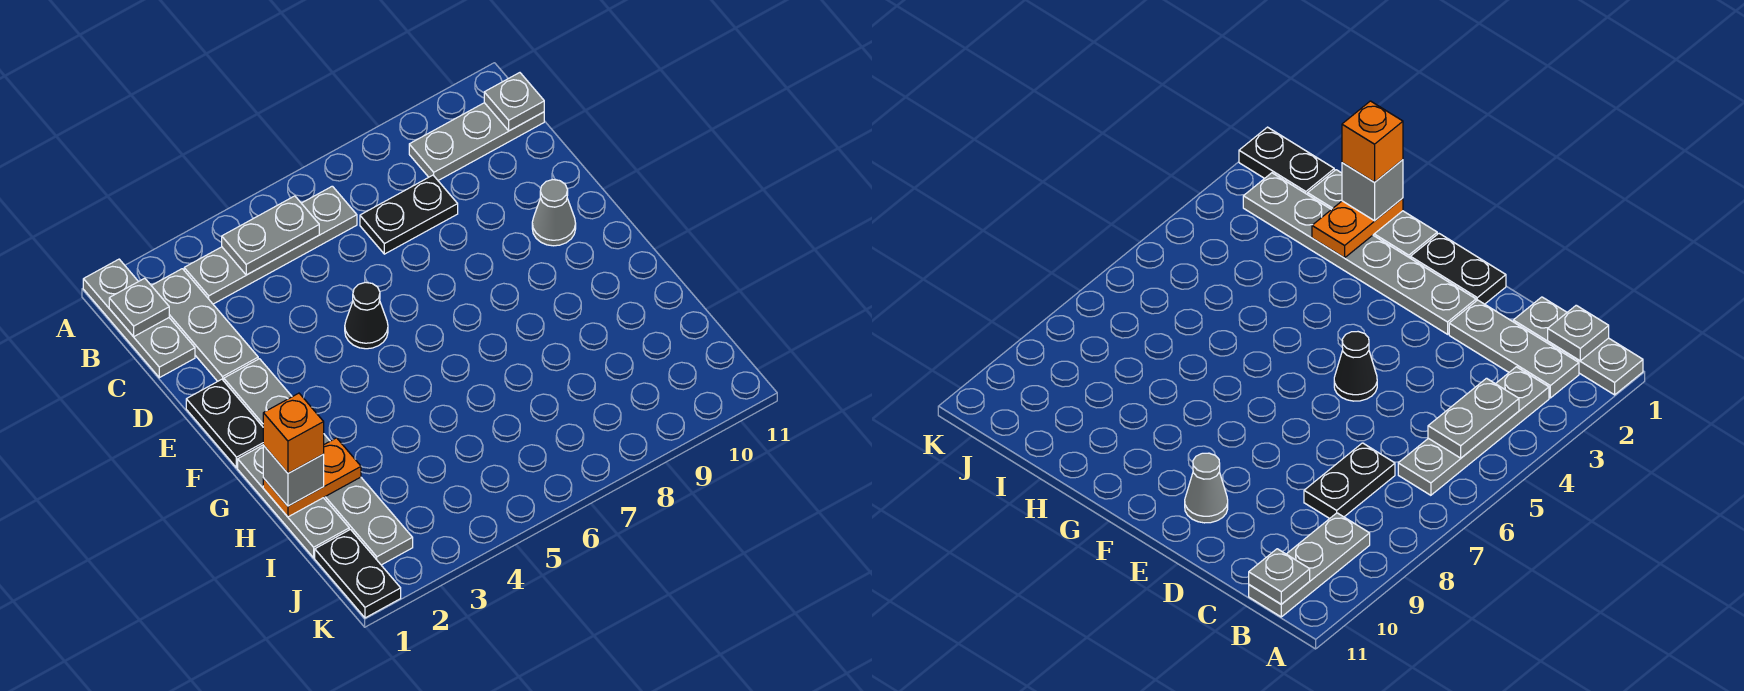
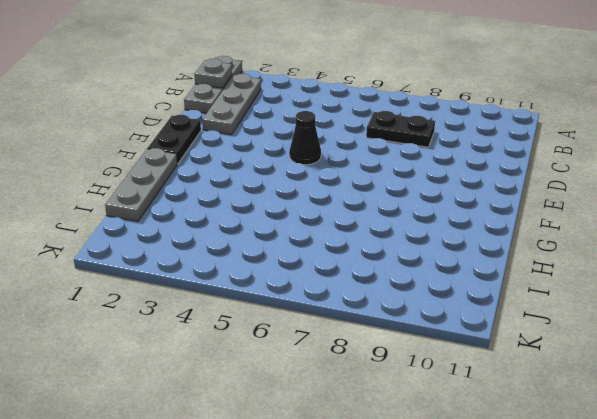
none -> grey 1x4 plate [184,186,357,304]
none -> grey 1x3 plate [409,103,544,180]
none -> grey 1x6 plate [224,359,413,565]

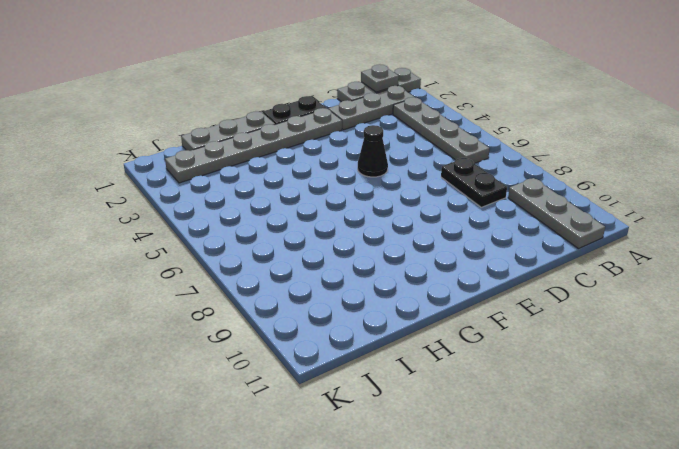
none -> grey 1x1 cone [532,180,576,246]
none -> black 1x2 plate [315,530,401,618]
none -> grey 1x2 plate [222,196,319,275]

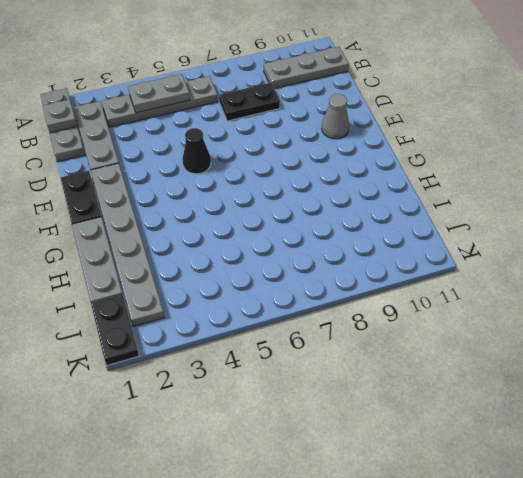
none -> grey 1x1 plate [484,73,544,131]
none -> orange 1x2 plate [263,438,361,517]
none -> grey 1x1 brick [263,446,324,506]

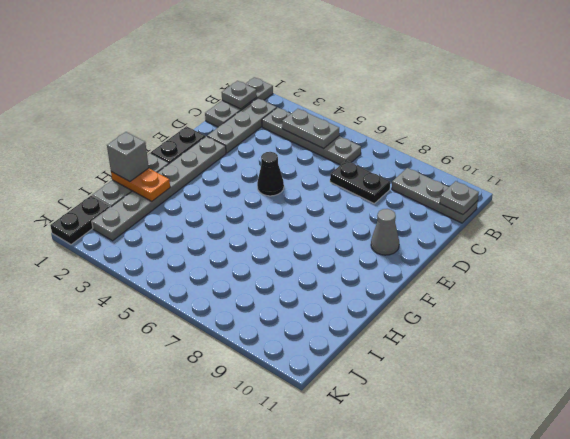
none -> orange 1x1 brick [263,393,324,473]

